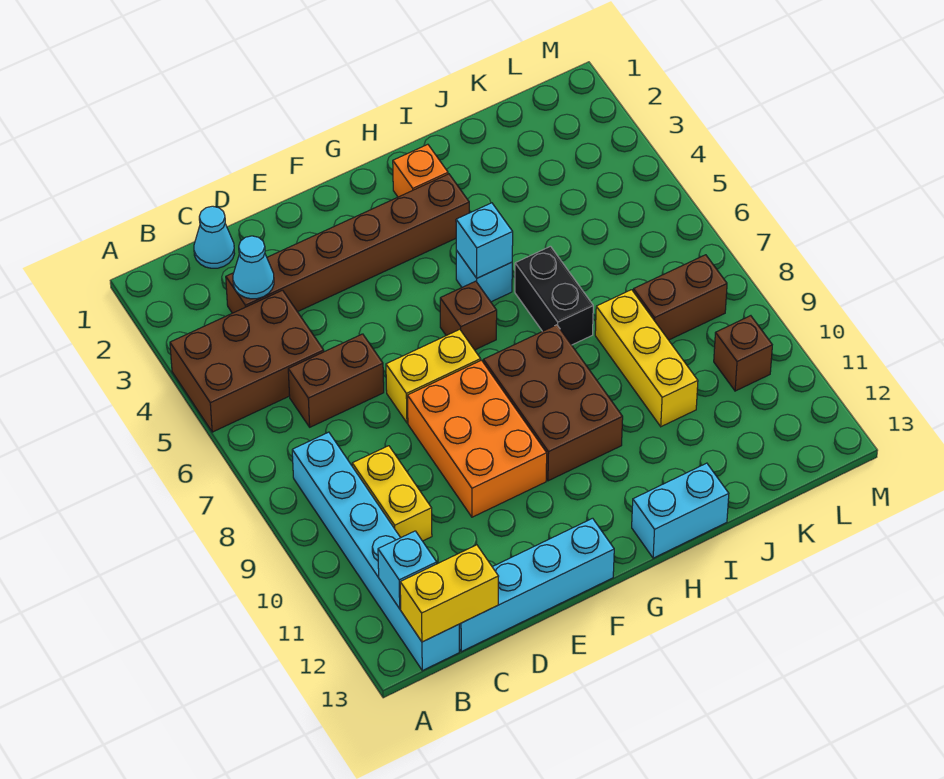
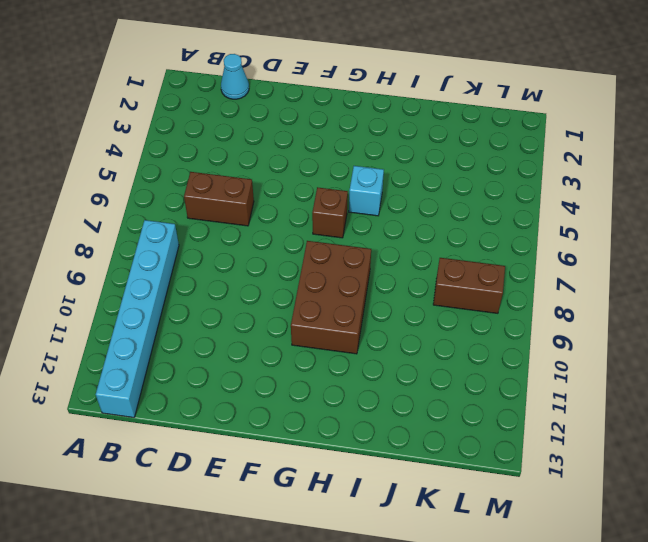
none -> brown 2x3 brick [170,290,324,432]
none -> brown 1x6 brick [226,174,469,313]
none -> yellow 1x2 brick [352,446,432,541]

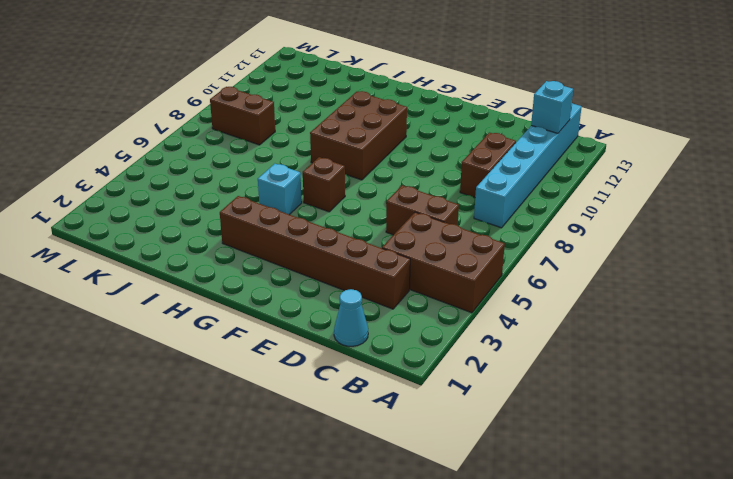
brown 1x2 brick [460,133,516,197] -> yellow 1x2 brick [352,446,432,541]
none -> cyan 1x4 brick [459,518,614,652]
none -> yellow 1x2 brick [386,329,481,423]
none -> orange 2x3 brick [407,360,547,517]

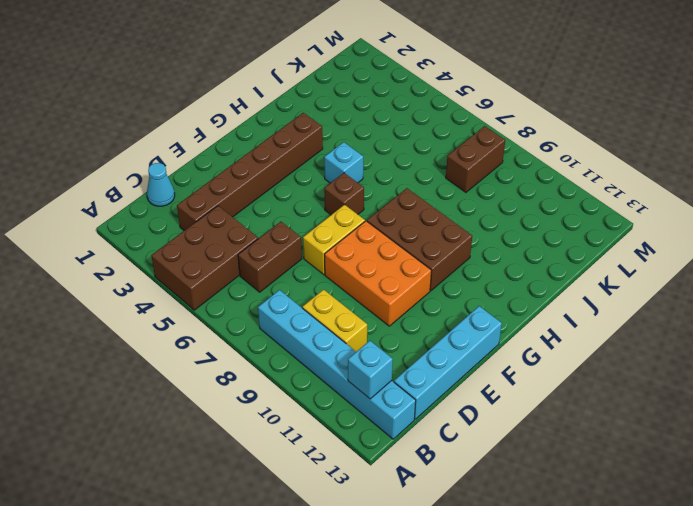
none -> orange 1x1 brick [393,144,448,197]
none -> cyan 1x2 brick [632,463,729,558]
none -> black 1x2 brick [515,246,593,345]

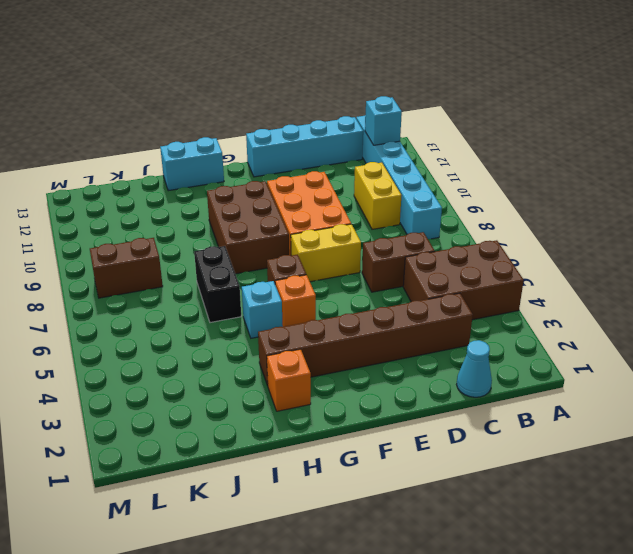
orange 1x1 brick [275,275,316,327] -> none
none -> yellow 1x3 brick [595,290,698,427]
none -> brown 1x1 brick [714,316,772,391]
none -> yellow 1x2 brick [400,545,499,642]

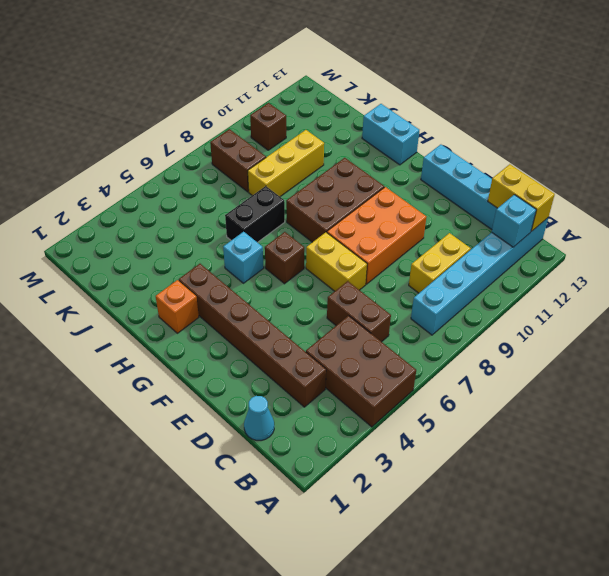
none -> cyan 1x1 cone [233,236,274,299]
none -> cyan 1x1 brick [456,203,513,278]

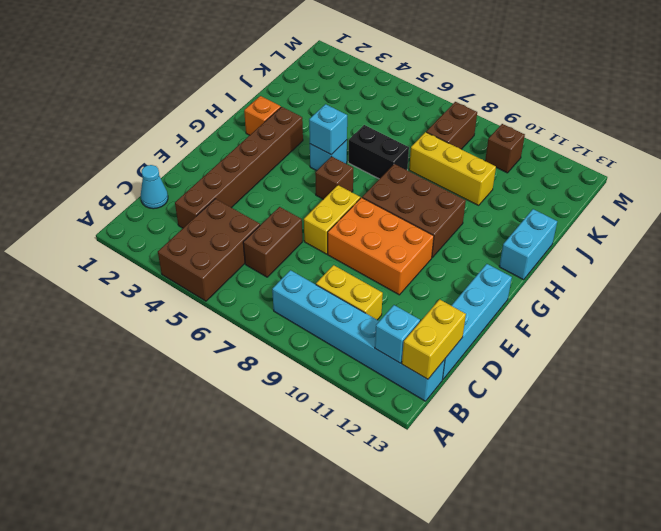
none -> cyan 1x1 cone [233,236,274,299]

